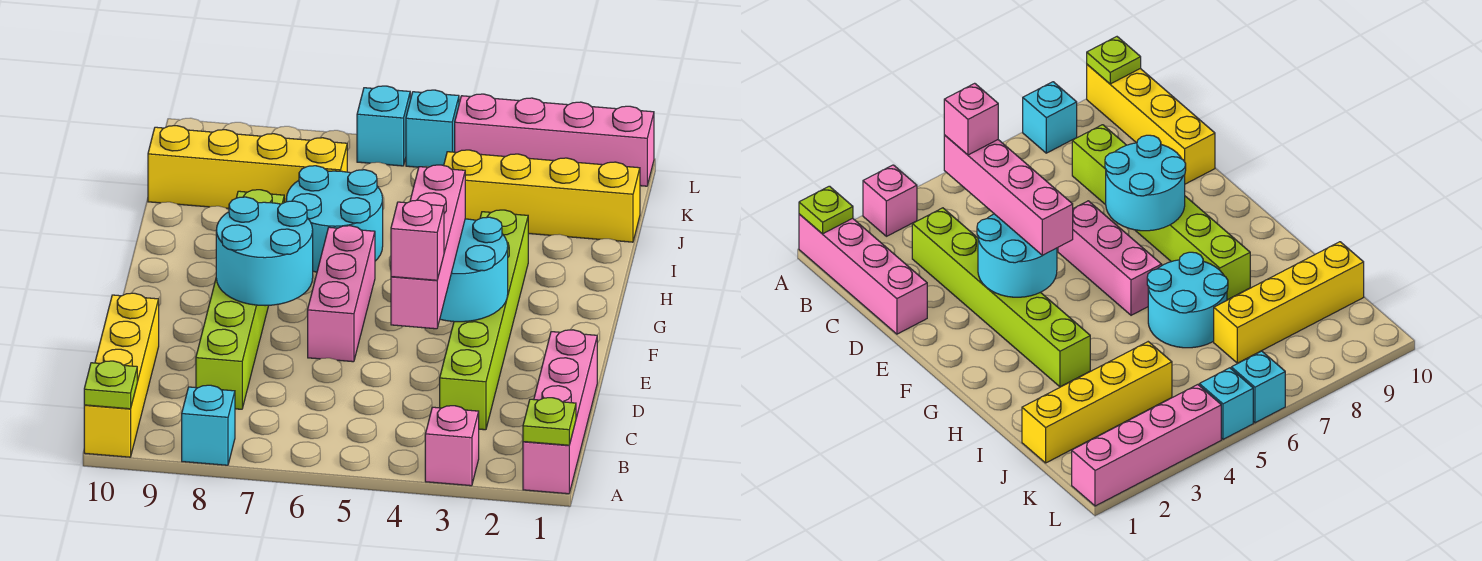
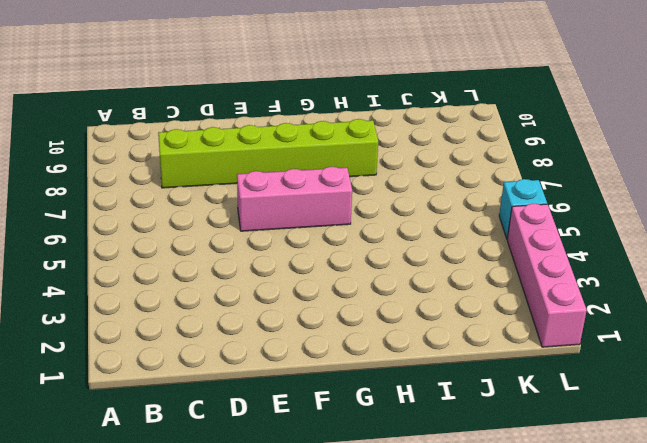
none -> pink 1x4 brick [523,330,597,494]
none -> pink 1x1 brick [425,406,479,486]
none -> cyan 1x1 brick [182,385,235,465]

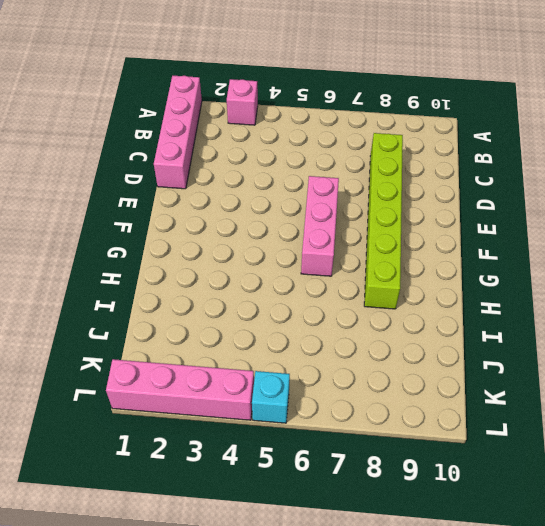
none -> cyan 1x1 brick [182,385,235,465]
none -> yellow 1x4 brick [84,293,159,457]
none -> lime 1x6 brick [440,210,528,430]

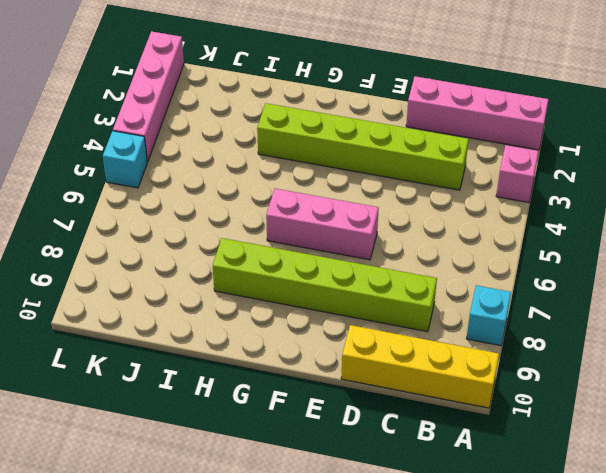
none -> cyan 2x2 round brick [286,166,383,272]
none -> yellow 1x4 brick [444,150,640,242]
none -> yellow 1x4 brick [148,126,347,209]

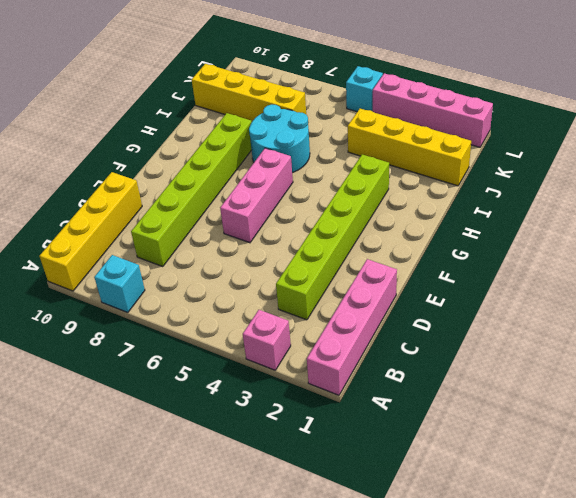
none -> cyan 1x1 brick [357,86,410,166]
none -> lime 1x1 plate [523,398,576,445]
none -> lime 1x1 plate [84,361,137,409]

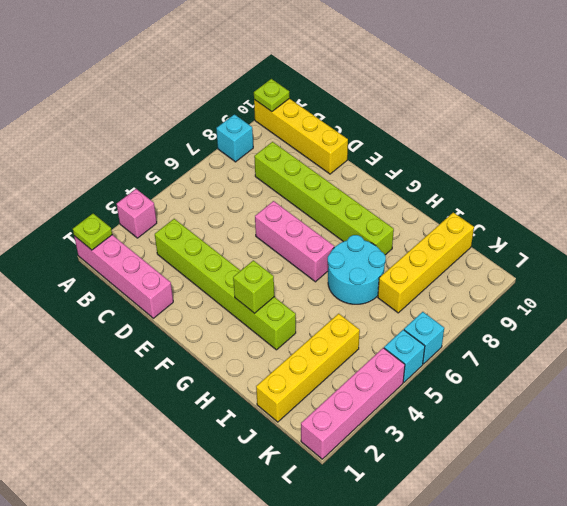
lime 1x1 brick [233,260,274,313] -> none
none -> cyan 2x2 round brick [440,217,508,322]
none -> cyan 2x2 round brick [216,197,313,306]
none -> pink 1x4 brick [391,165,465,329]

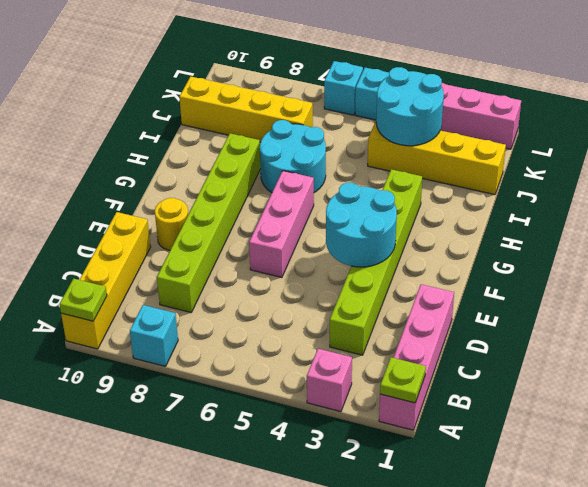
yellow 1x1 round brick [155,198,188,250] -> none
cyan 2x2 round brick [376,67,444,146] -> cyan 2x2 round brick moved to [216,197,313,306]
none -> pink 1x4 brick [391,165,465,329]
none -> pink 1x1 brick [391,200,444,280]

